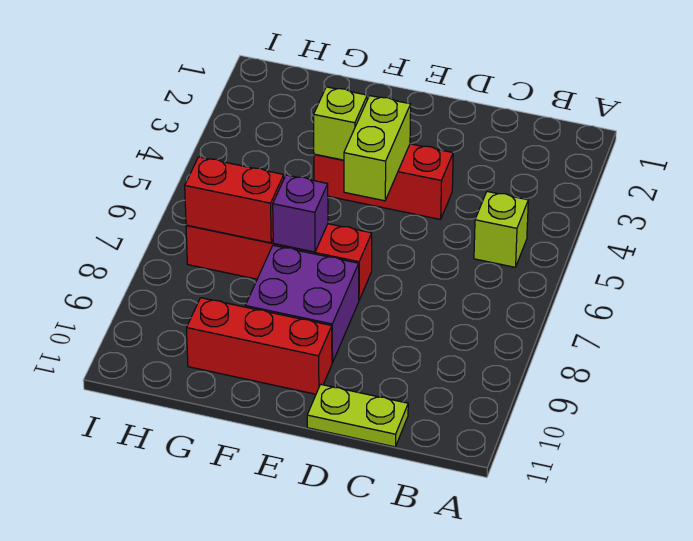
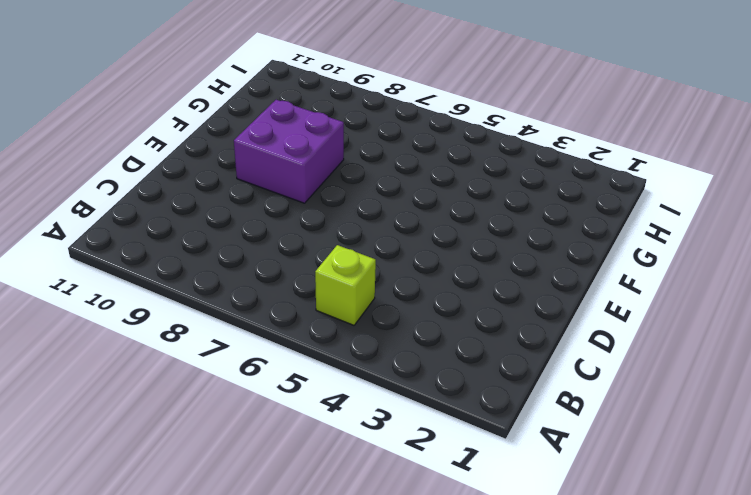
none -> lime 1x2 plate [307,384,408,447]
none -> red 1x3 brick [314,144,453,219]

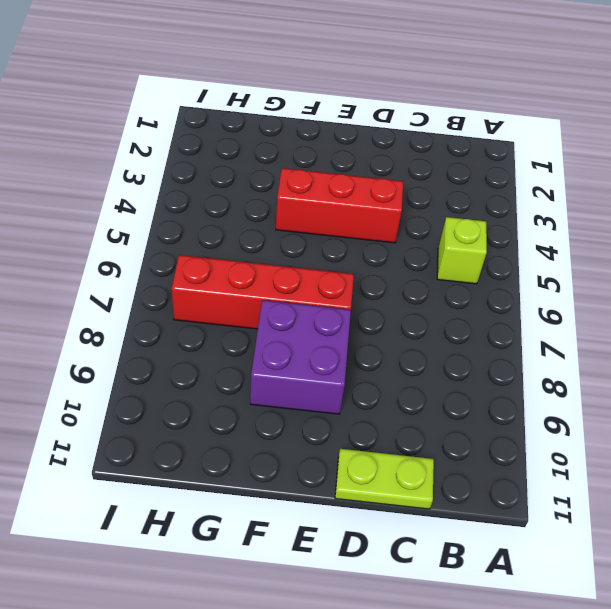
none -> red 1x3 brick [187,298,332,394]
none -> lime 1x2 brick [344,96,411,201]

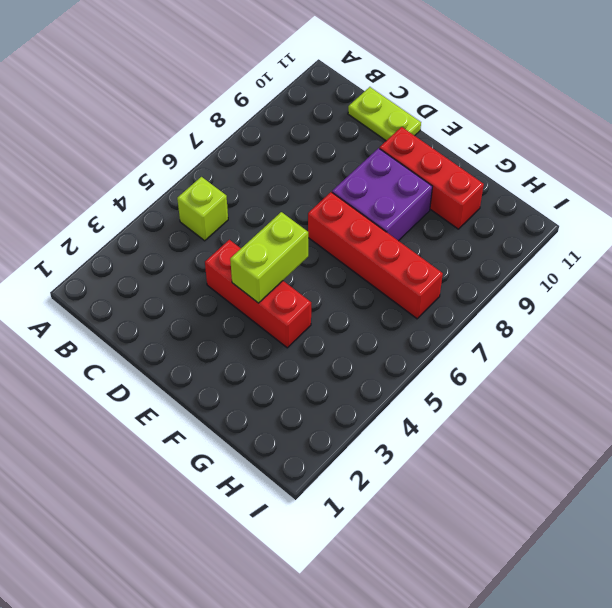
none -> lime 1x1 brick [314,87,367,160]
none -> purple 1x1 brick [273,175,328,252]

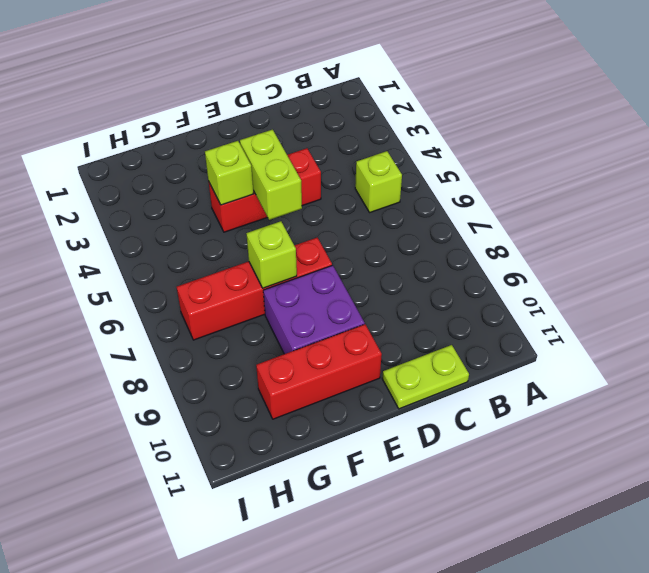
lime 1x1 brick [246,221,297,288] -> purple 1x1 brick [273,175,328,252]
none -> red 1x2 brick [185,157,284,243]

